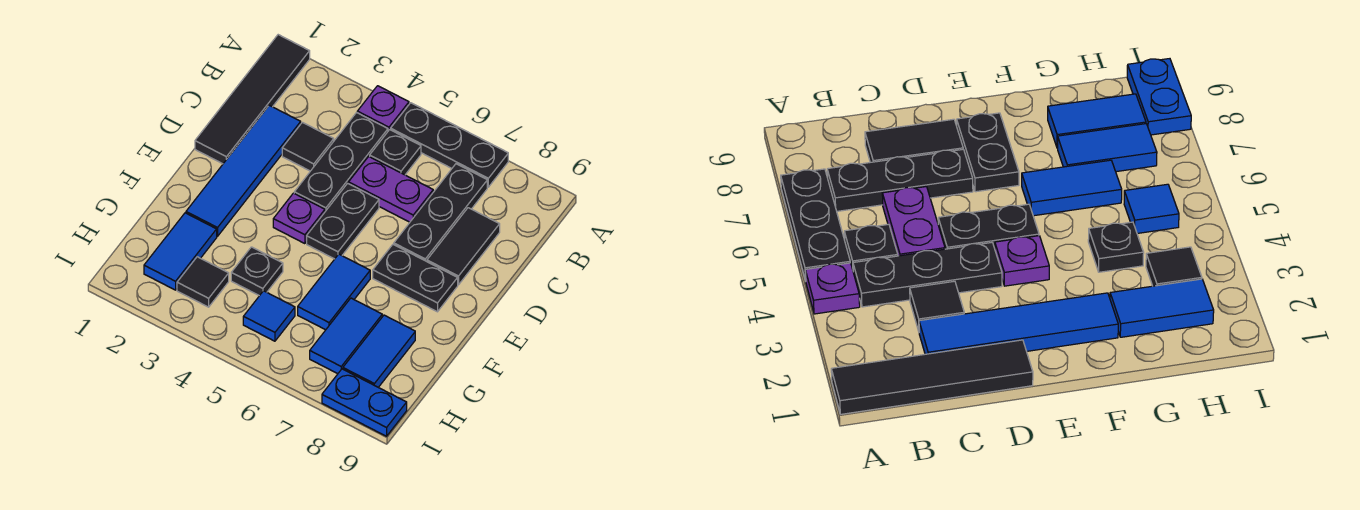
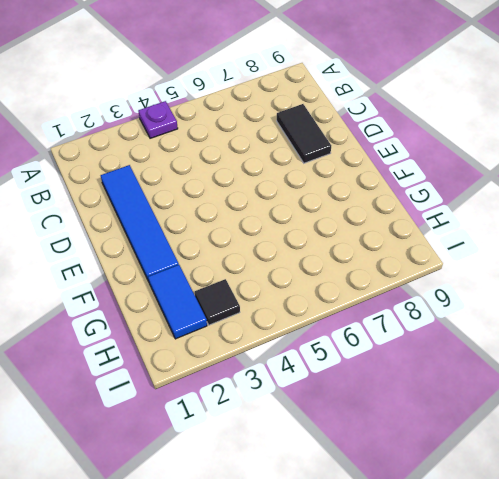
none -> black 1x4 tile [195,35,310,164]
none -> black 1x3 plate [391,103,508,187]
none -> black 1x3 plate [294,113,388,211]

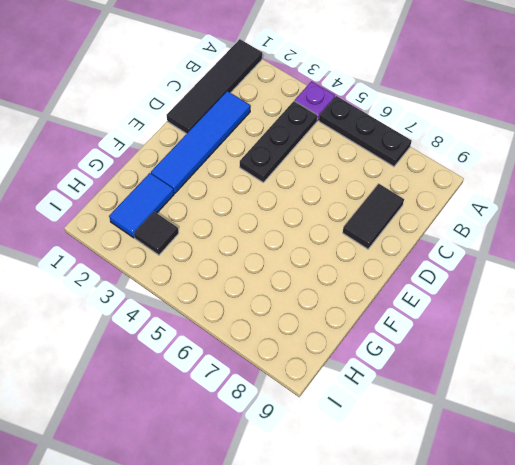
none -> black 1x1 plate [370,130,421,175]
none -> black 1x3 plate [394,164,487,261]
none -> black 1x1 tile [282,122,334,171]

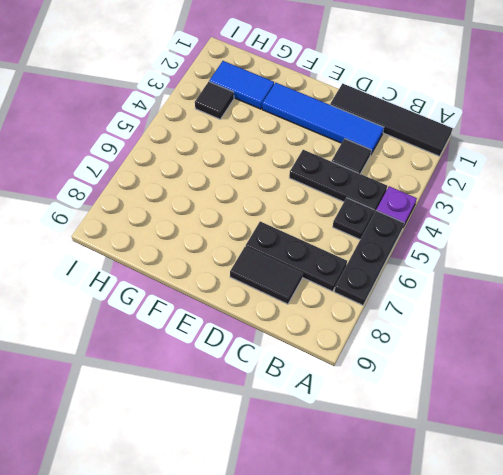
none -> purple 1x2 plate [349,157,433,222]
none -> black 1x2 plate [307,183,379,259]
none -> purple 1x1 plate [273,193,325,244]

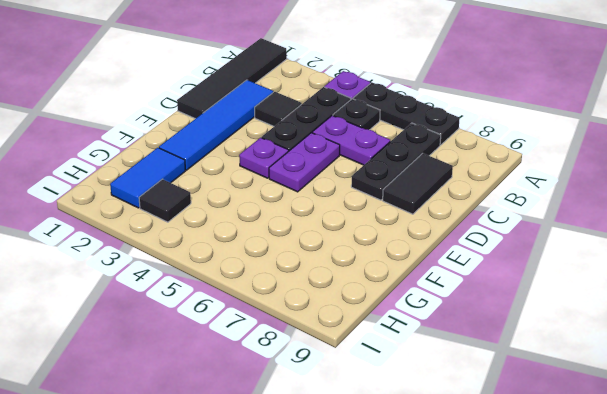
purple 1x2 plate [269,133,340,192] -> black 1x2 plate [307,183,379,259]
none -> black 1x2 plate [373,244,458,312]
none -> blue 1x2 tile [298,254,370,330]
none -> black 1x1 plate [231,247,283,296]

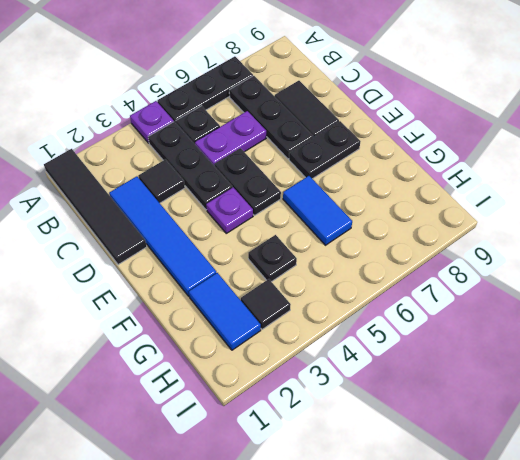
none -> blue 1x2 tile [310,298,382,374]
none -> blue 1x2 tile [343,315,415,387]
none -> blue 1x1 tile [243,291,295,341]

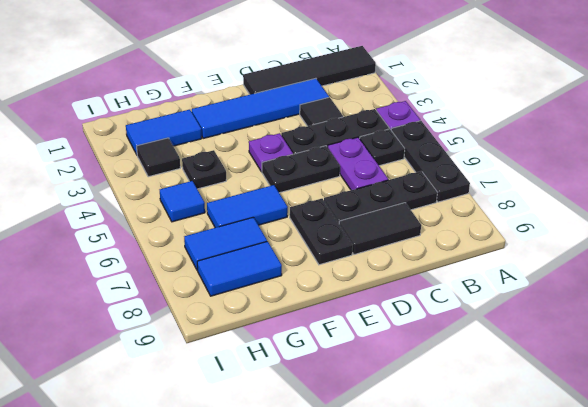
none -> blue 1x2 plate [322,369,407,436]

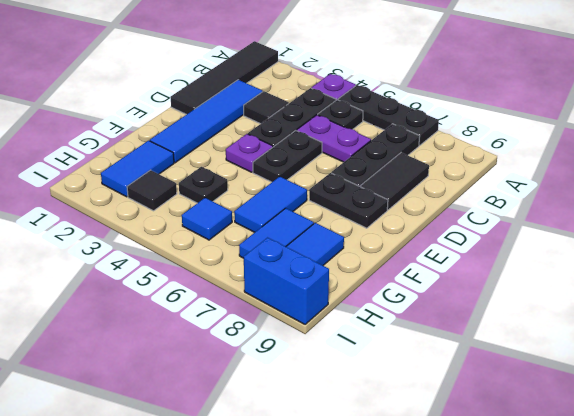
blue 1x2 brick [244,238,329,324] -> blue 1x2 plate [322,369,407,436]

